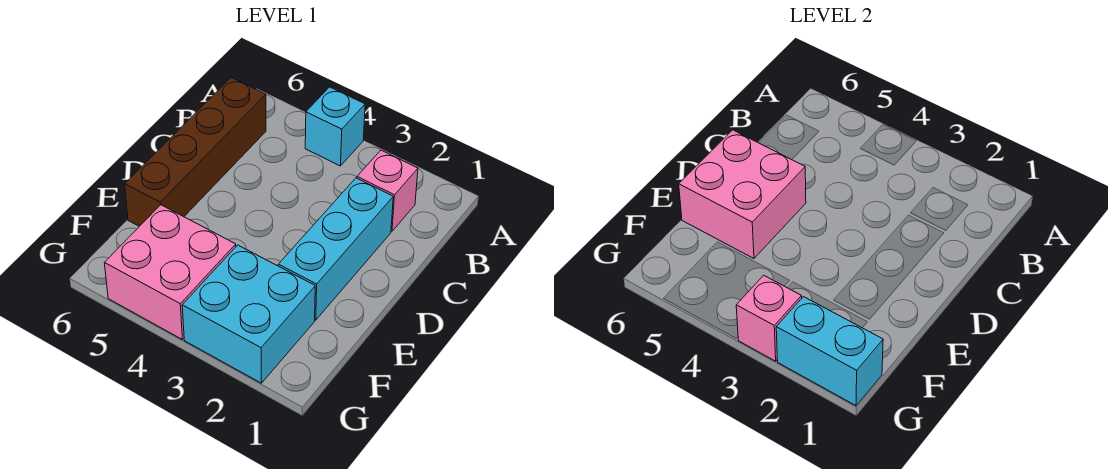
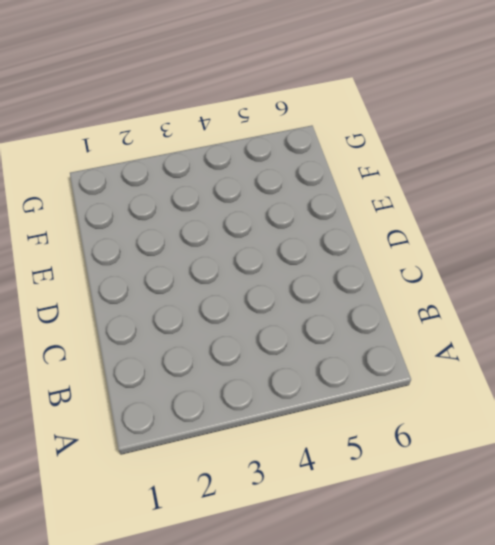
none -> cyan 1x1 brick [305,87,365,166]
none -> pink 1x1 brick [357,150,418,231]

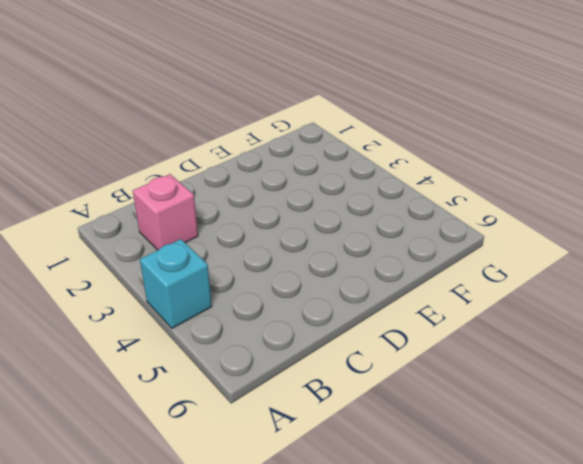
none -> brown 1x4 brick [125,78,266,226]
none -> cyan 1x3 brick [278,178,393,320]

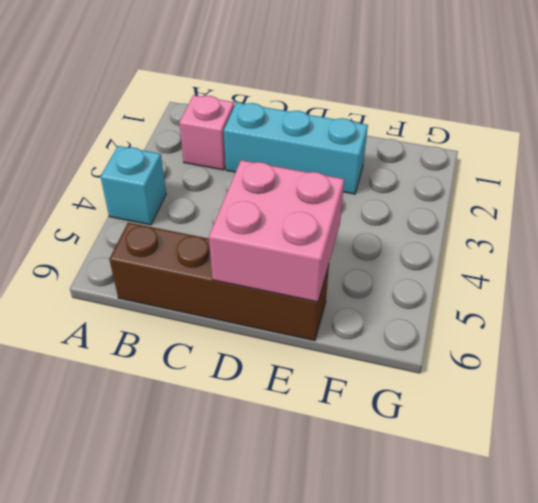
none -> cyan 2x2 brick [182,245,315,383]
none -> pink 2x2 brick [105,205,236,340]

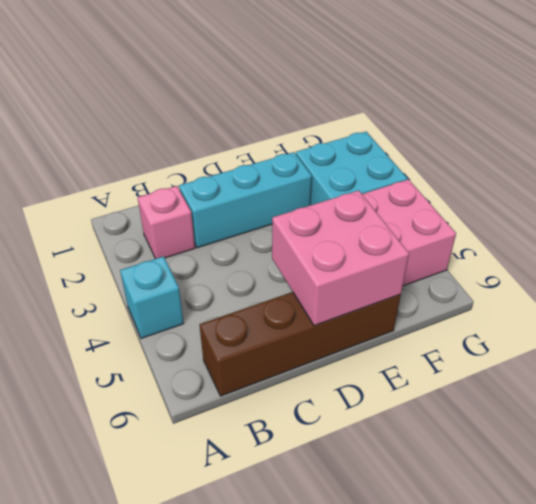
none -> cyan 1x2 brick [776,297,883,406]
none -> pink 1x1 brick [736,275,802,361]

